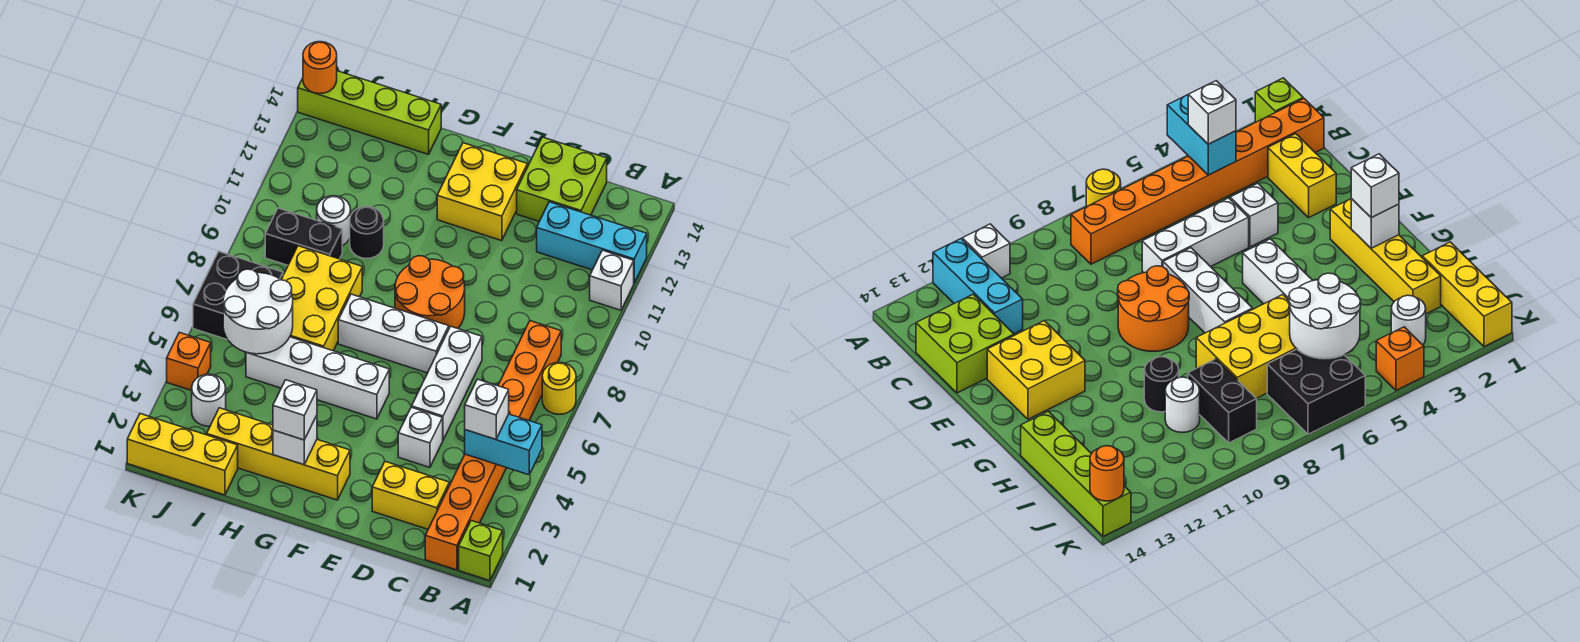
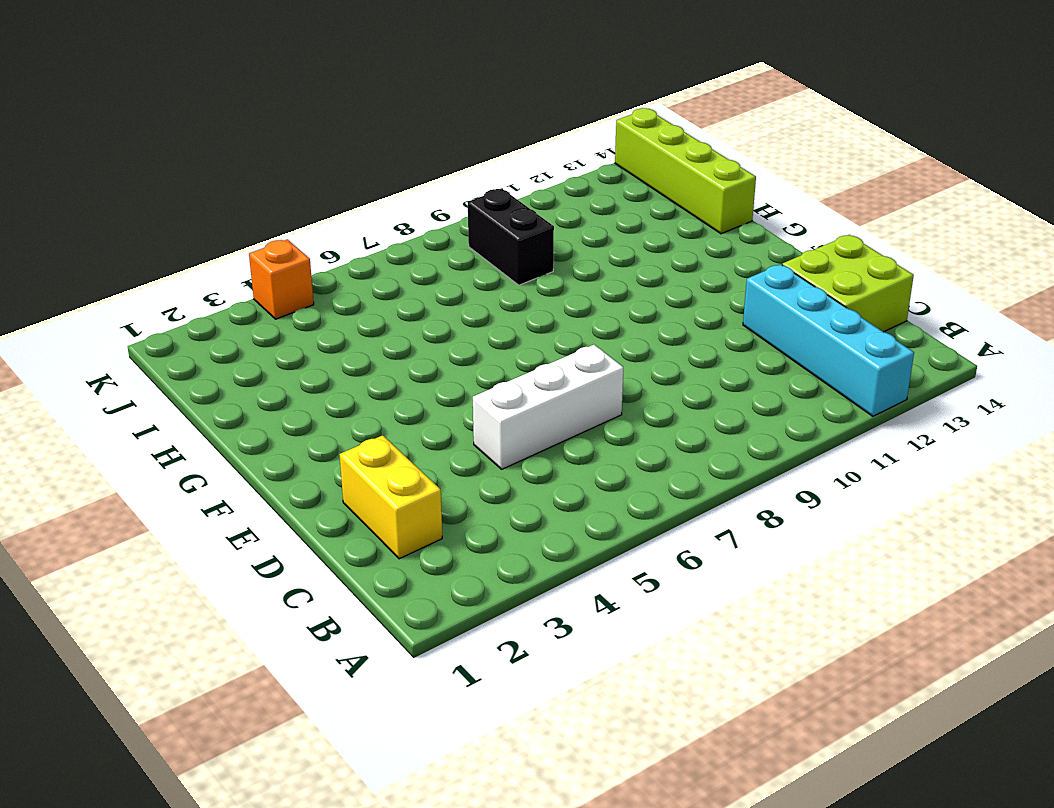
cyan 1x4 brick [743,264,914,416] -> cyan 1x3 brick [537,202,647,283]
none -> lime 1x1 brick [459,521,503,581]
none -> yellow 1x1 round brick [542,362,576,414]
none -> white 1x1 brick [590,250,634,310]

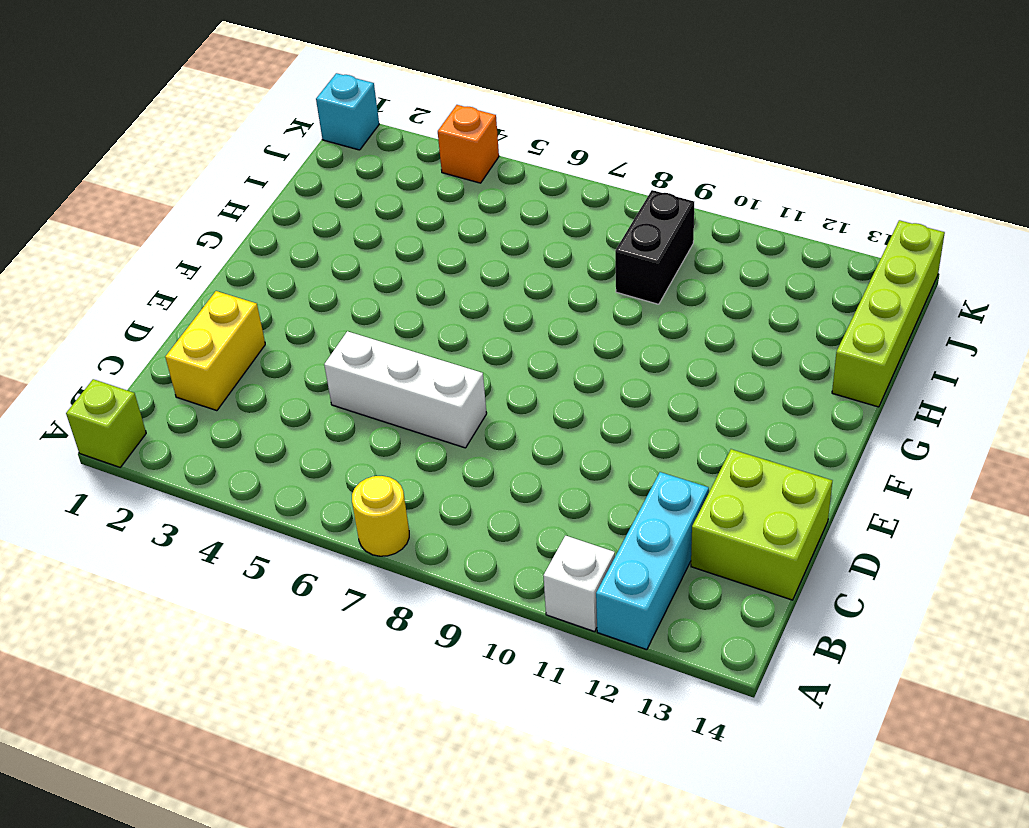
cyan 1x1 brick [316,73,379,150] -> yellow 1x3 brick [127,414,238,495]
none -> orange 1x8 brick [425,321,561,570]
none -> white 1x1 brick [398,407,443,467]
none -> white 1x3 brick [338,294,449,373]

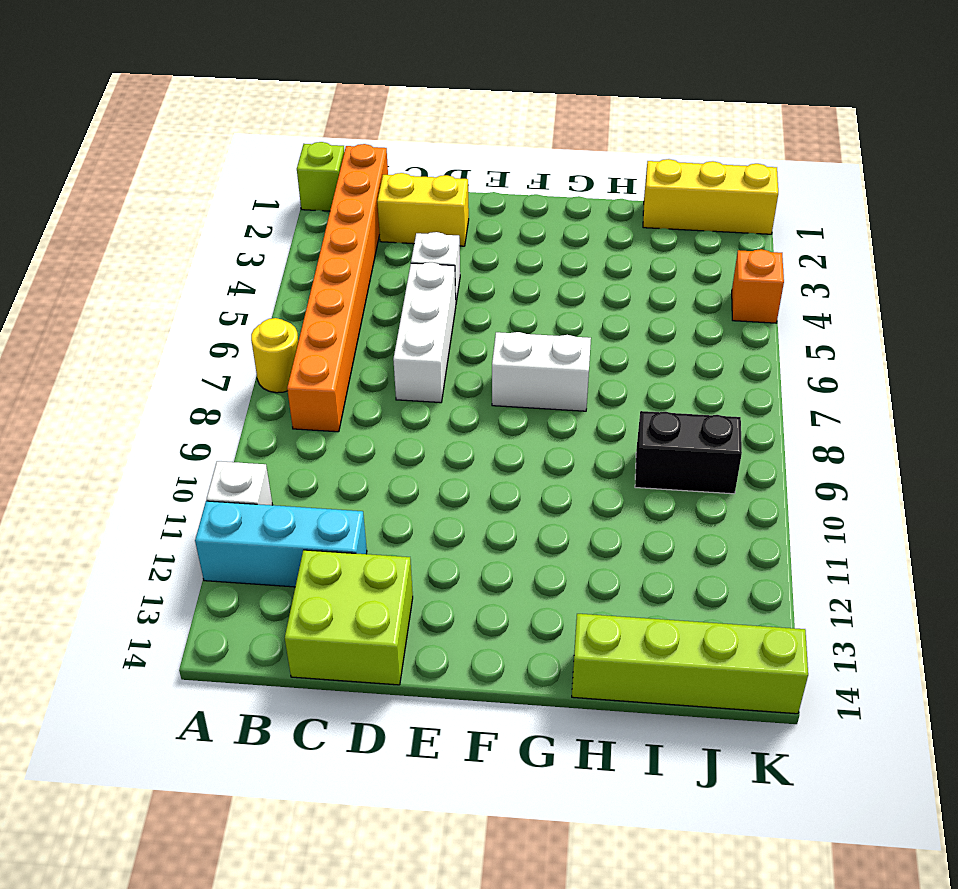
white 1x2 brick [492,332,591,411] -> white 1x3 brick [338,294,449,373]
none -> orange 2x2 round brick [395,256,465,328]
none -> yellow 2x2 brick [437,143,527,241]
none -> yellow 1x4 brick [207,408,350,500]

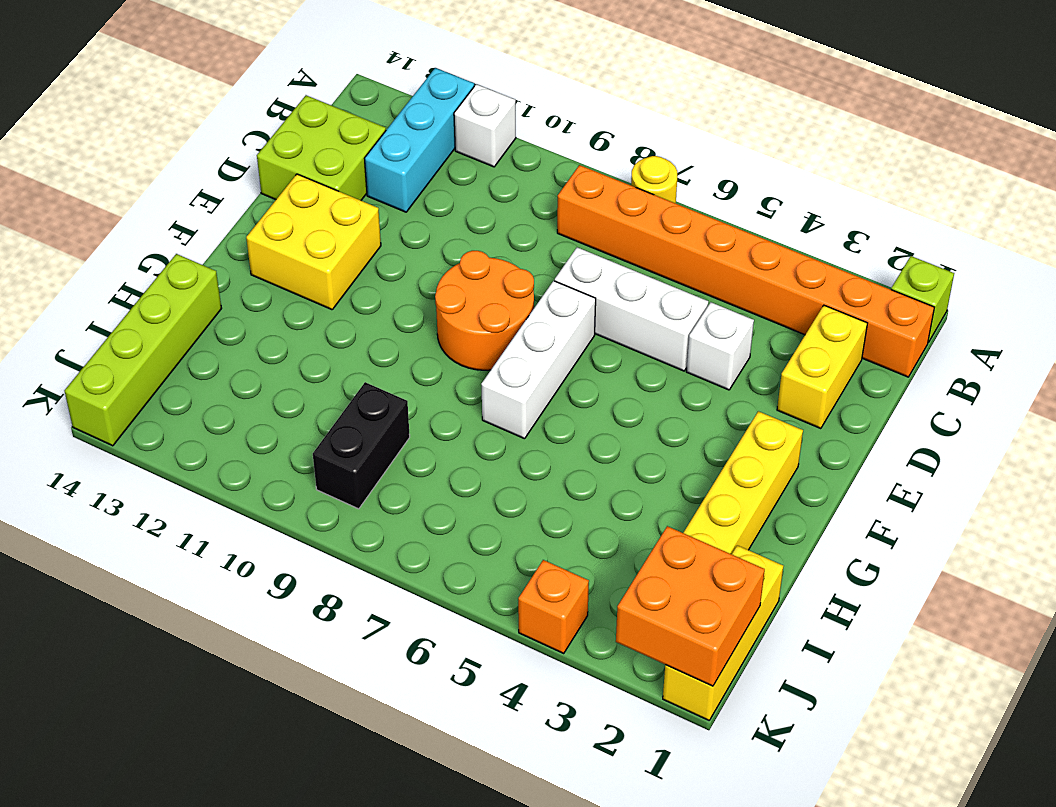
orange 2x2 brick [616,526,765,686] -> none
none -> white 1x4 brick [246,337,389,419]
none -> yellow 2x3 brick [281,246,362,351]
none -> black 1x1 round brick [350,206,384,259]

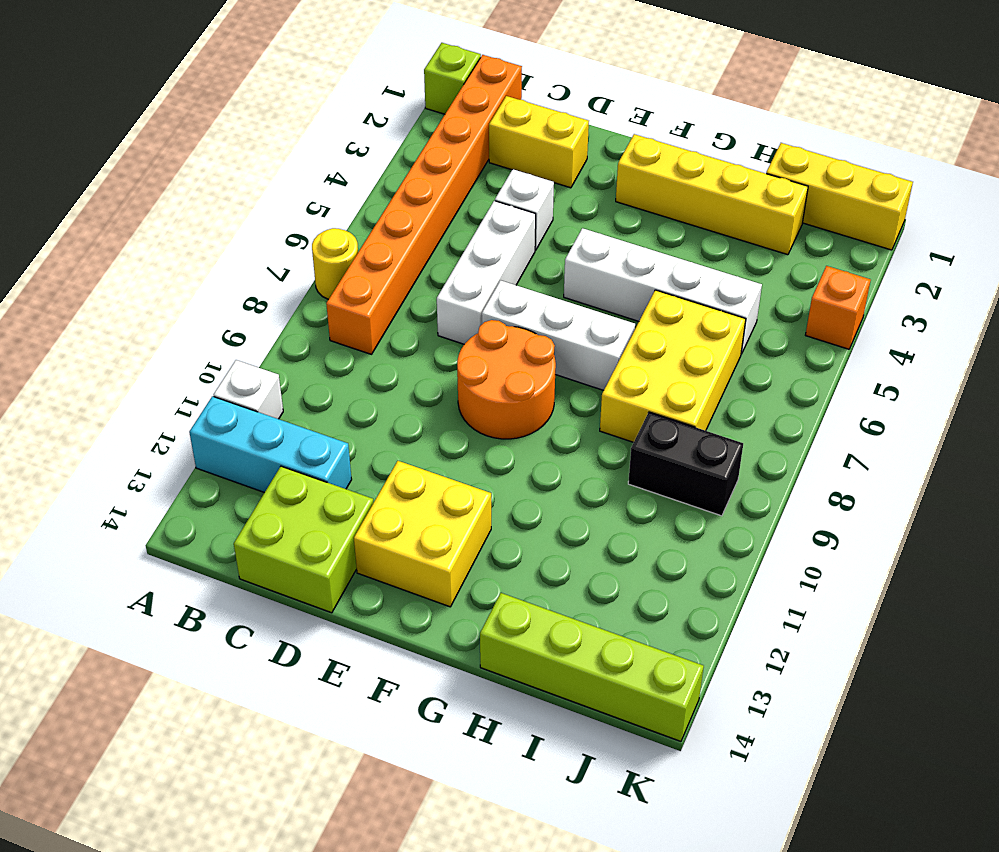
none -> black 1x1 round brick [350,206,384,259]
none -> white 1x1 round brick [317,196,351,246]
none -> white 1x1 round brick [192,374,226,426]

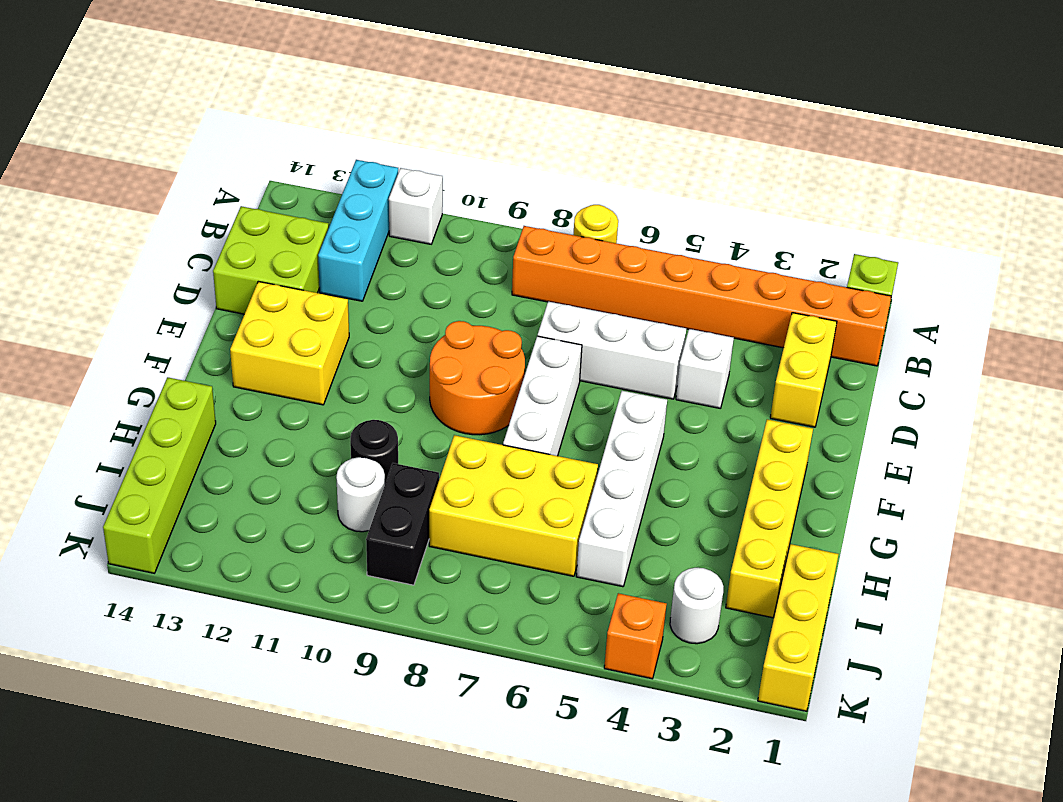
none -> black 2x2 brick [193,252,283,340]
none -> cyan 1x2 brick [465,414,542,475]
none -> white 1x1 brick [273,415,317,465]

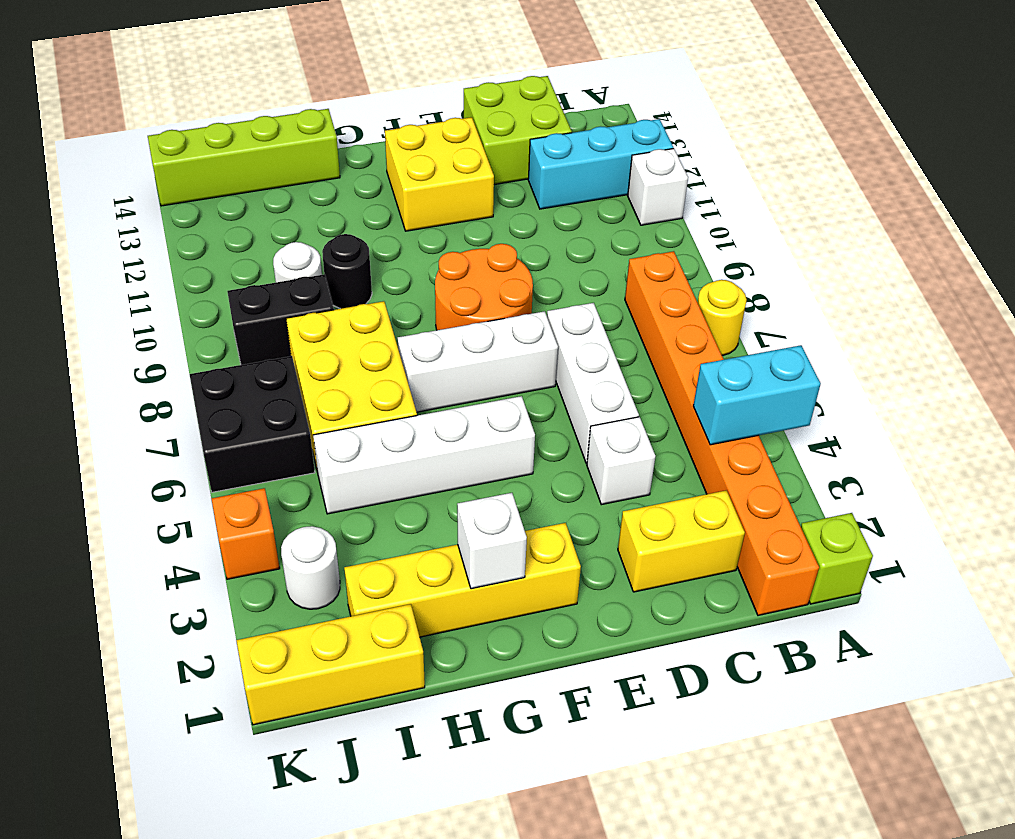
none -> white 2x2 round brick [223,269,293,354]
none -> orange 1x1 round brick [303,42,337,94]
none -> white 1x1 brick [465,379,509,439]

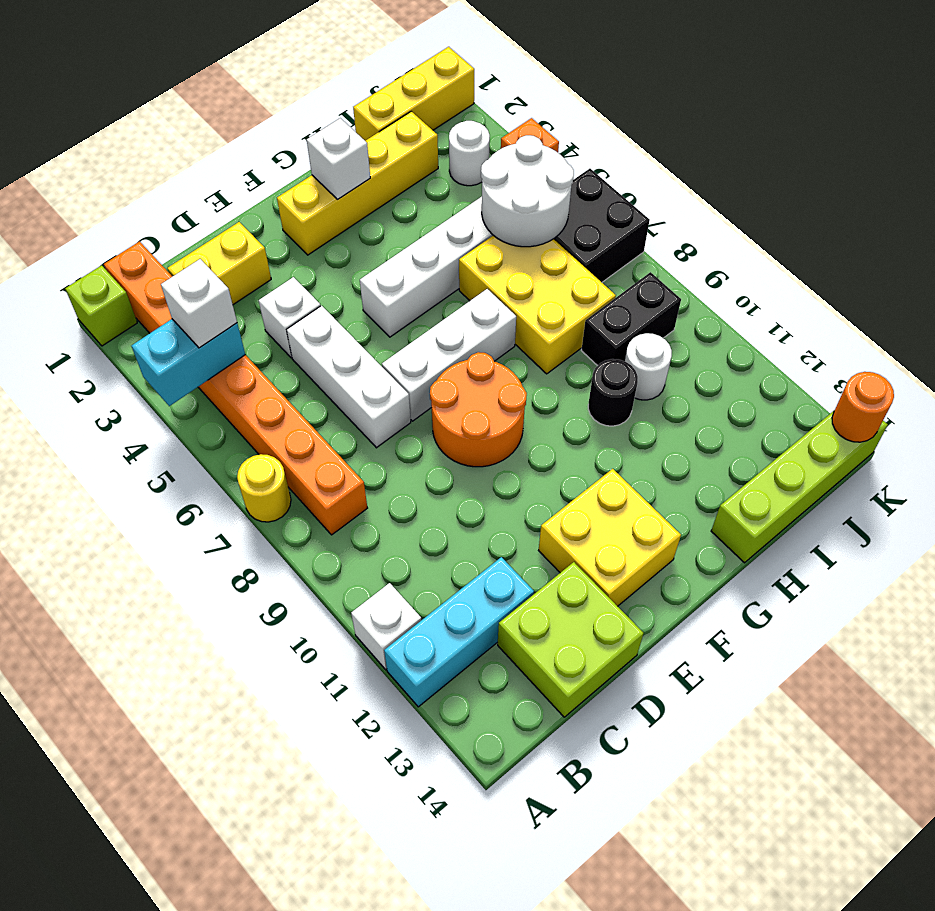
none -> white 1x1 brick [273,380,317,440]

